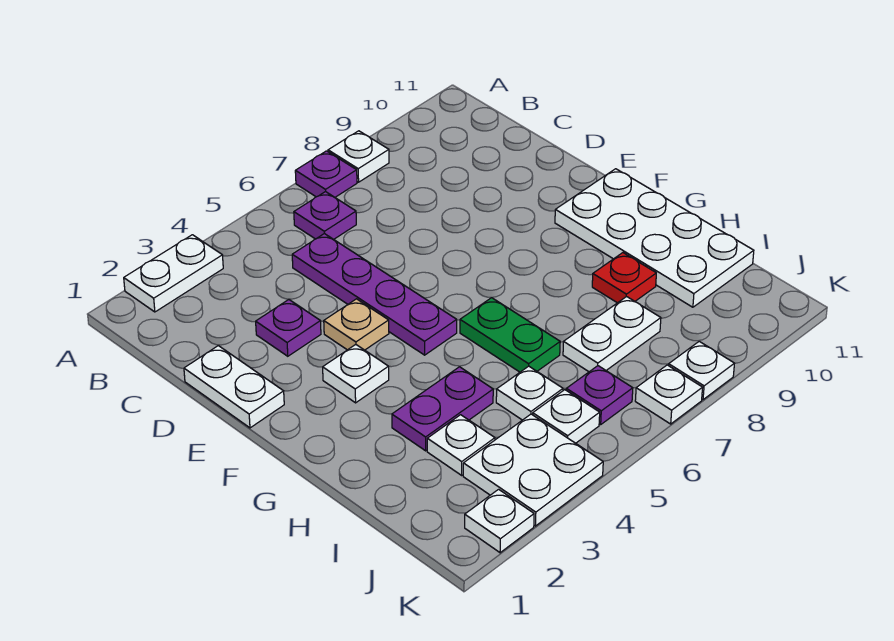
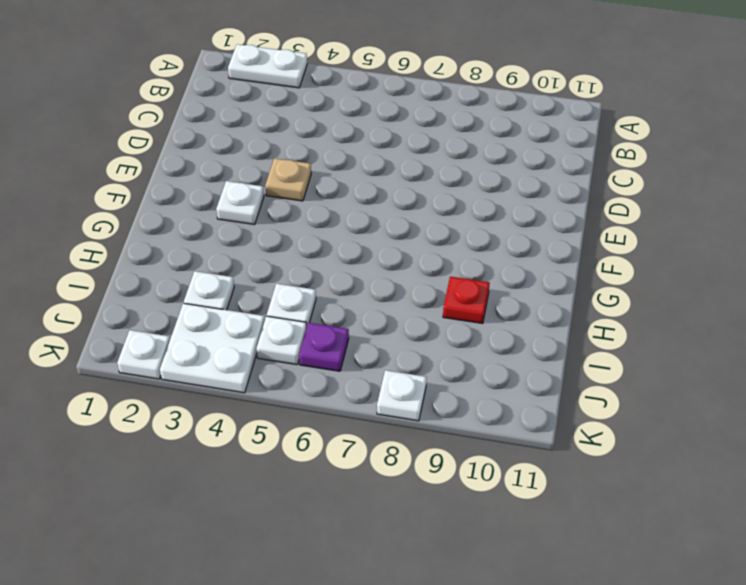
none -> purple 1x1 plate [295,151,357,197]
none -> white 1x1 plate [328,131,389,182]
none -> purple 1x1 plate [294,192,356,239]

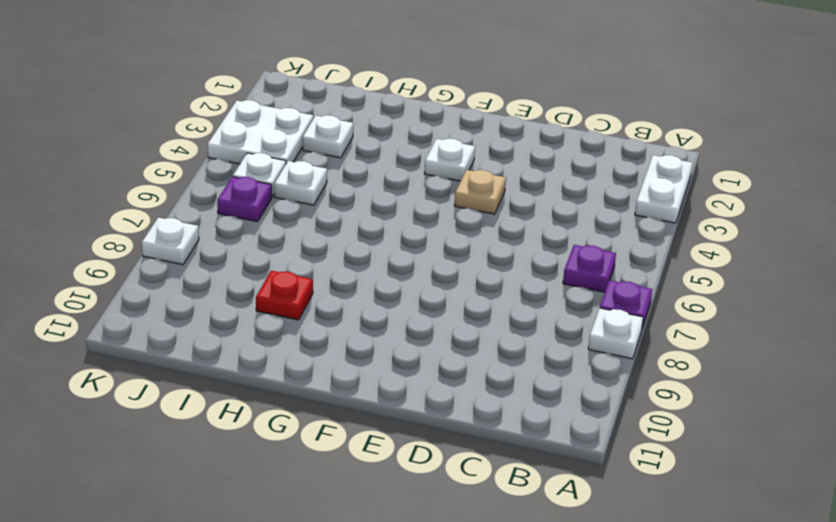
none -> purple 1x4 plate [292,234,457,355]
none -> white 1x2 plate [184,346,284,428]
none -> purple 1x1 plate [256,300,321,356]

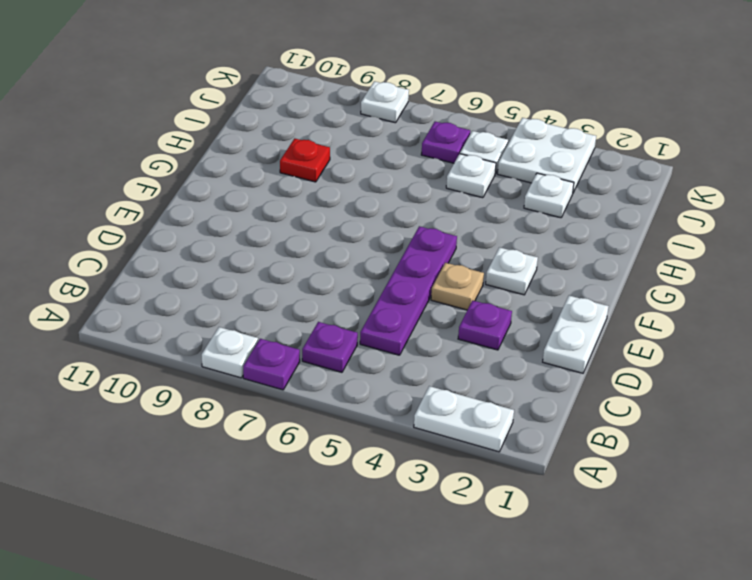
none -> white 2x4 plate [555,169,754,307]
none -> green 1x2 plate [460,298,560,372]
none -> purple 1x2 plate [392,367,493,451]

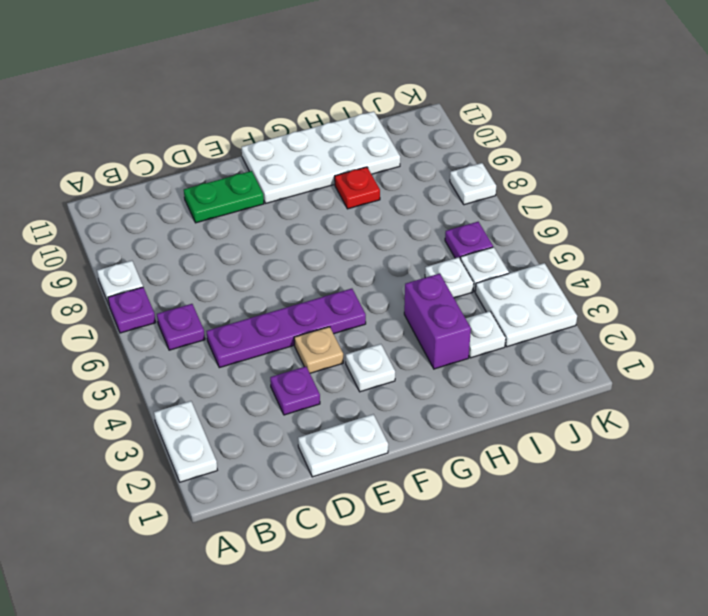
green 1x2 plate [184,171,264,223] -> green 1x2 plate moved to [460,298,560,372]
purple 1x2 brick [404,274,471,369] -> purple 1x2 plate [392,367,493,451]
none -> white 1x2 plate [563,297,661,372]
none -> white 1x1 plate [465,489,534,553]
none -> white 1x1 plate [635,365,703,424]

